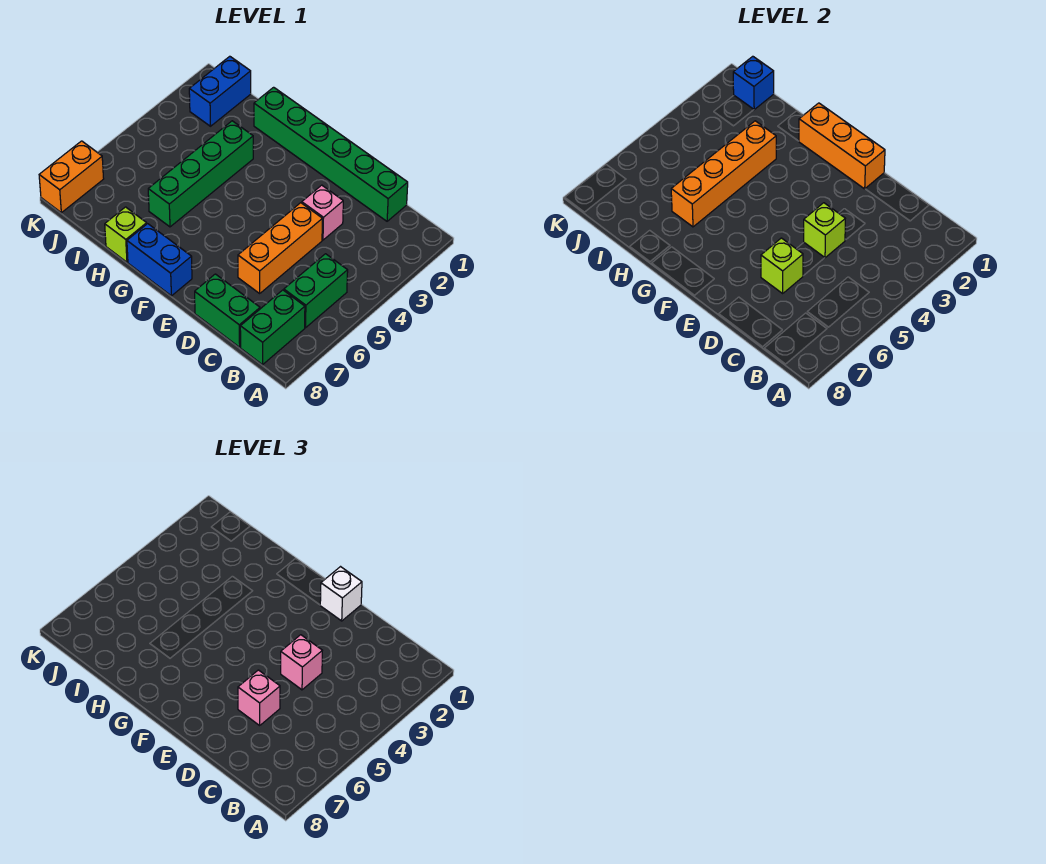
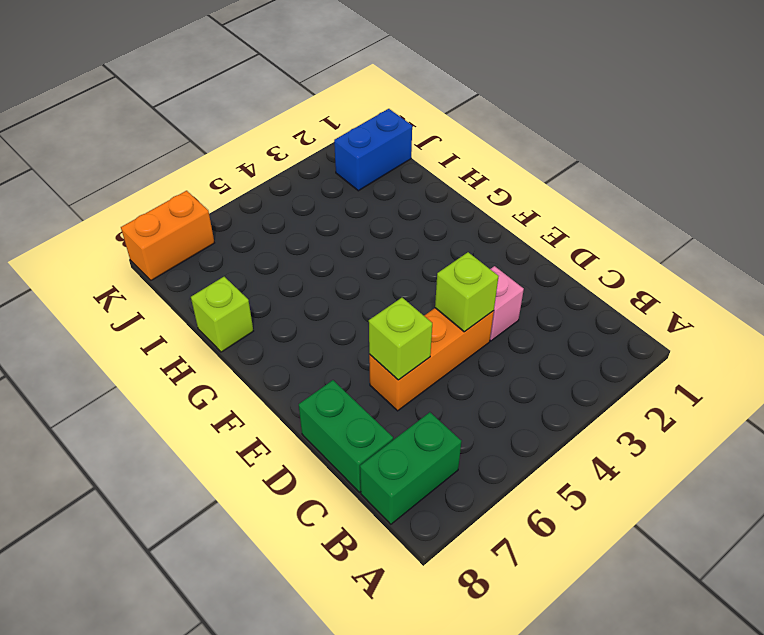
none -> green 1x2 brick [284,254,348,328]
none -> green 1x6 brick [254,87,408,221]
none -> blue 1x2 brick [127,224,192,296]

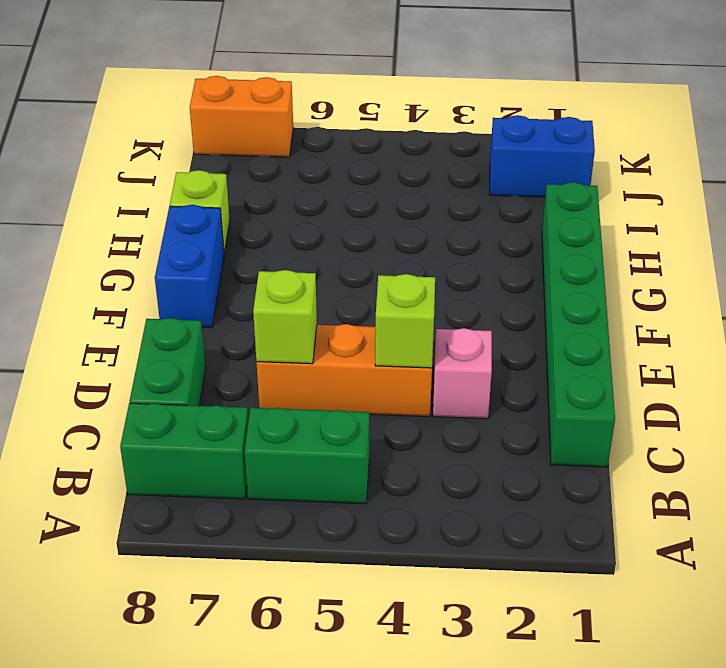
none -> green 1x4 brick [148,121,253,227]
none -> orange 1x3 brick [799,103,885,189]
none -> orange 1x4 brick [671,121,776,227]

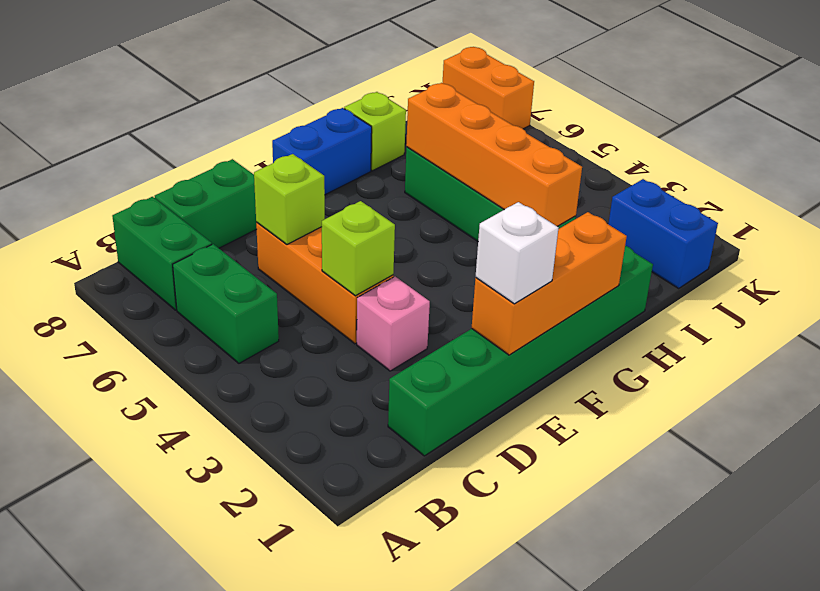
none -> blue 1x1 brick [733,56,774,110]
none -> pink 1x1 brick [281,635,322,690]
none -> pink 1x1 brick [238,670,280,725]

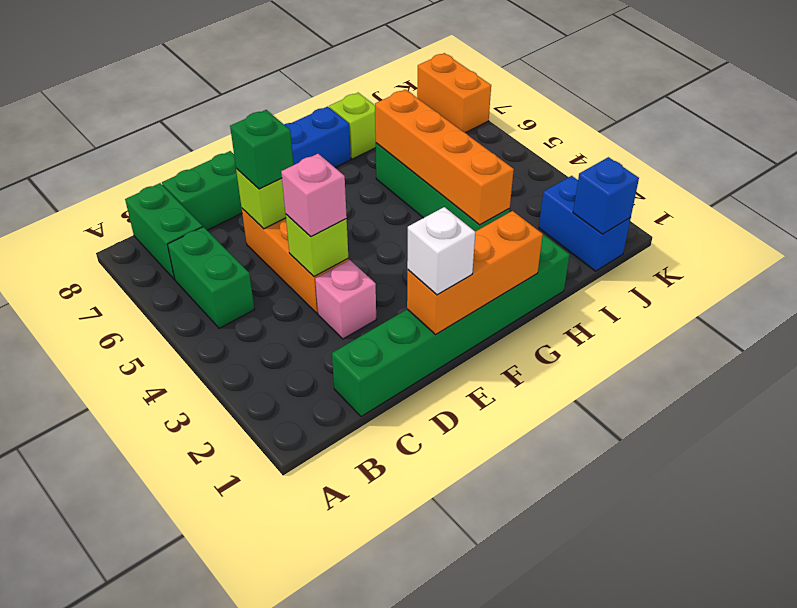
green 1x1 brick [230,110,293,189] -> pink 1x1 brick [238,670,280,725]

